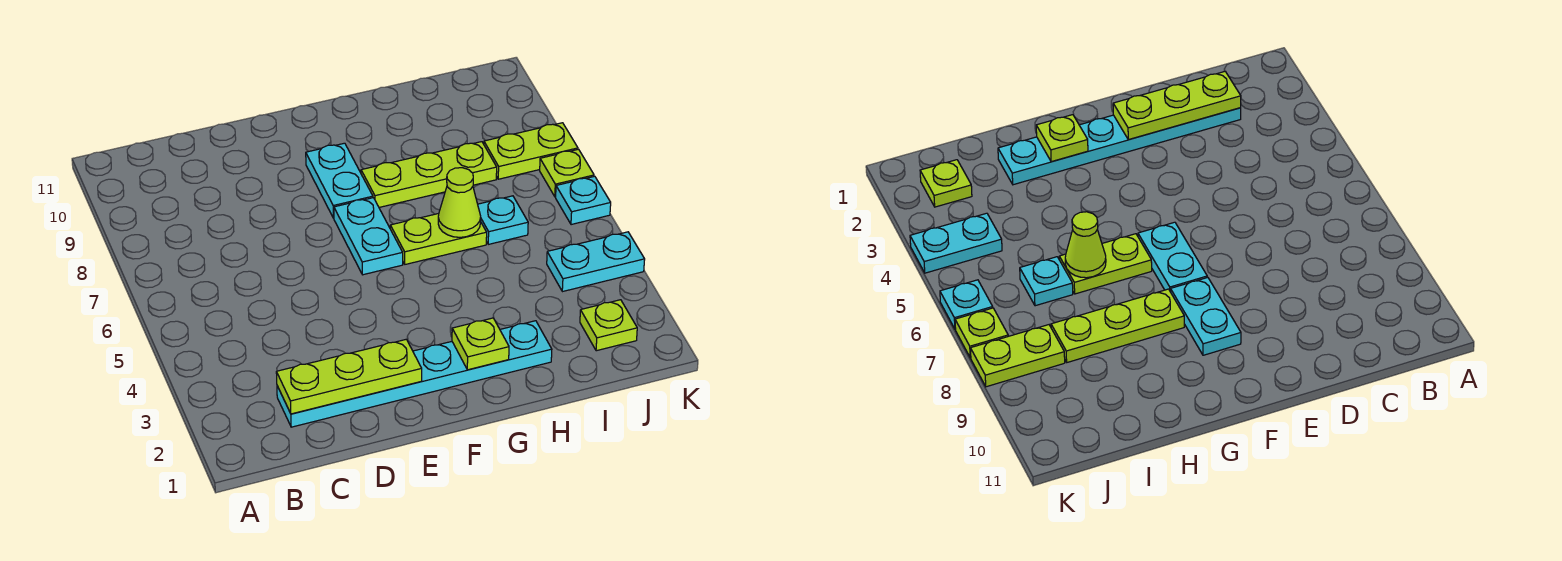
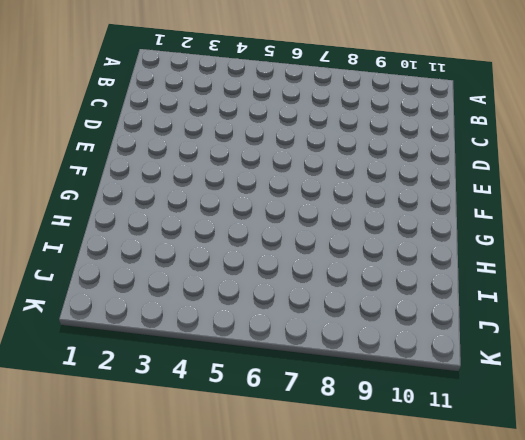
none -> cyan 1x6 plate [277,321,552,427]
none -> cyan 1x2 plate [334,198,403,275]
none -> cyan 1x2 plate [306,143,373,218]

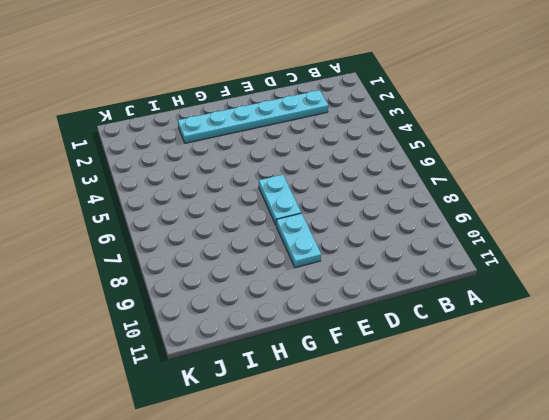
none -> lime 1x2 plate [390,214,487,264]
none -> lime 1x3 plate [361,142,497,207]
none -> cyan 1x1 plate [478,196,528,244]

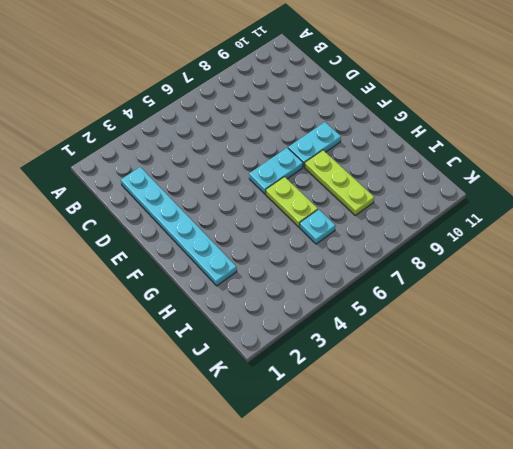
none -> lime 1x1 plate [580,300,637,351]
none -> cyan 1x2 plate [547,232,645,292]
none -> lime 1x2 plate [484,123,578,179]

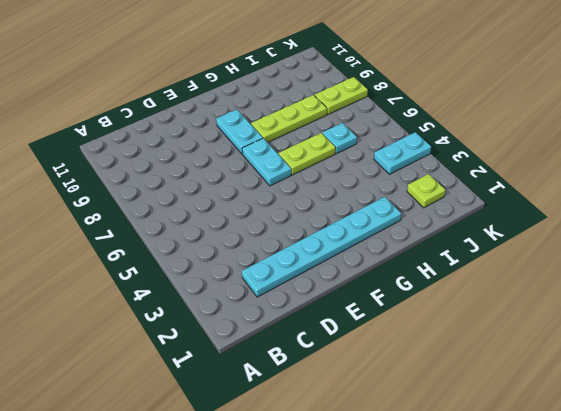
none -> cyan 1x1 plate [556,176,611,225]
none -> lime 1x1 plate [540,149,594,197]
none -> lime 1x3 plate [276,339,422,414]

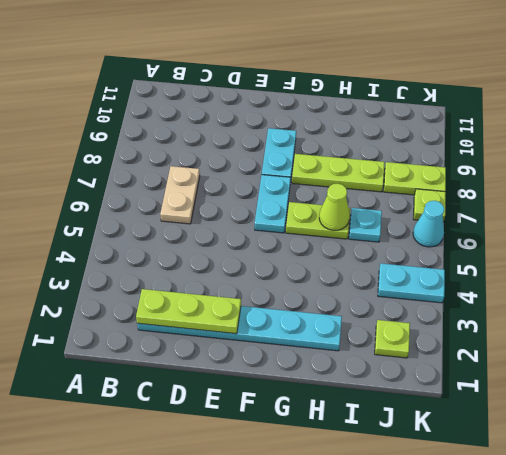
tan 1x2 plate [160,166,200,224] -> none
cyan 1x1 cone [413,201,444,247] -> cyan 1x1 plate [556,176,611,225]
none -> lime 1x1 plate [452,318,509,370]

